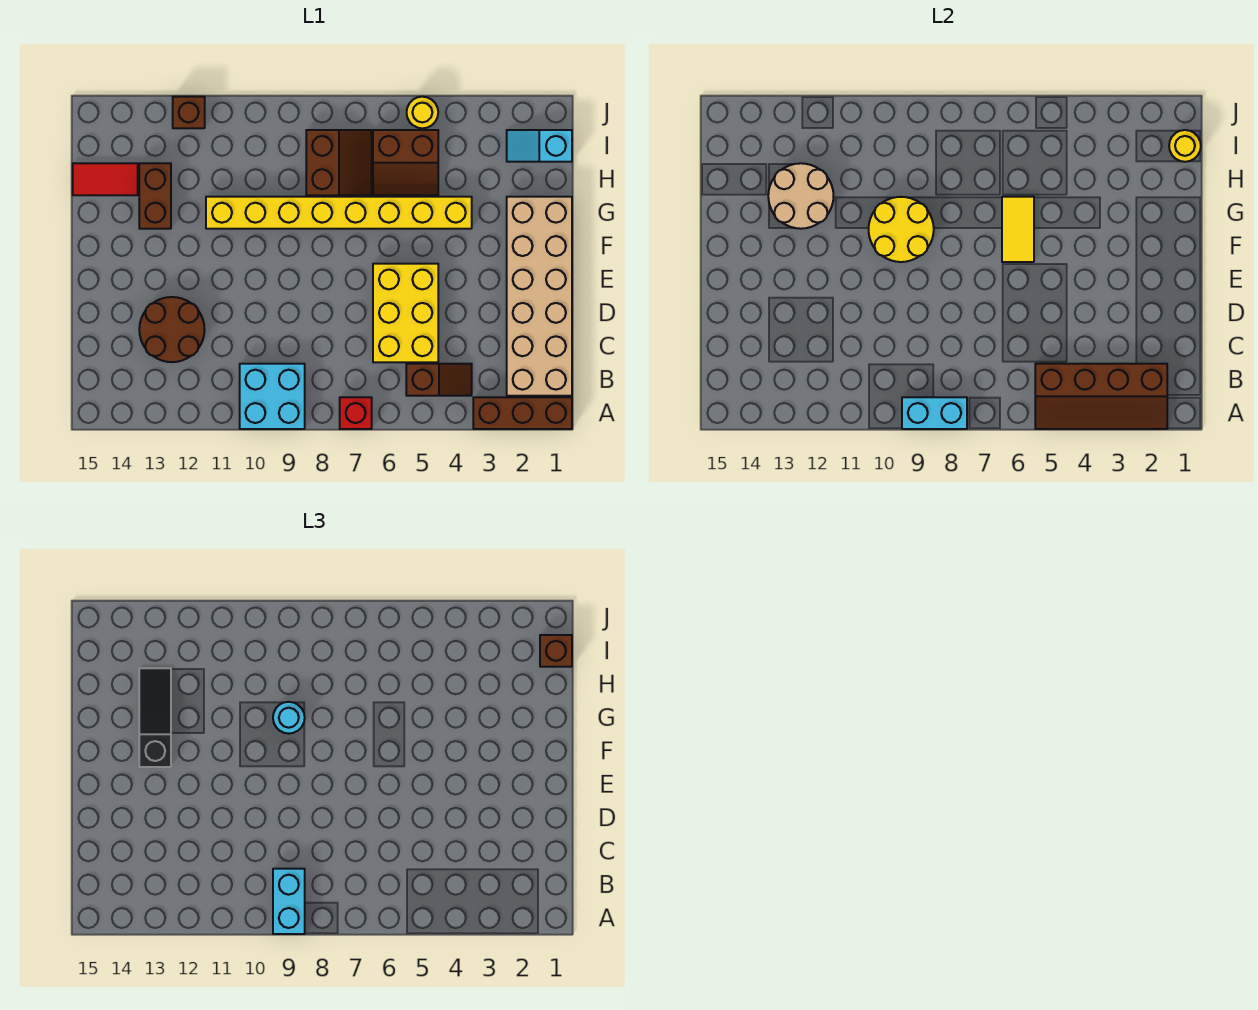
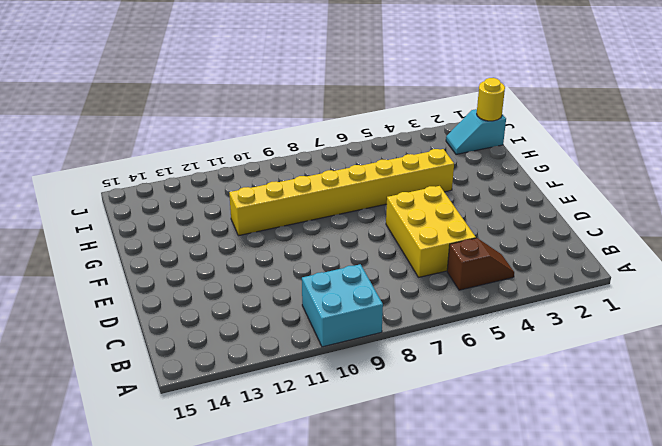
none -> brown 1x3 brick [473,397,572,429]
none -> red 1x1 brick [340,397,372,429]
none -> tan 2x6 brick [507,197,572,396]

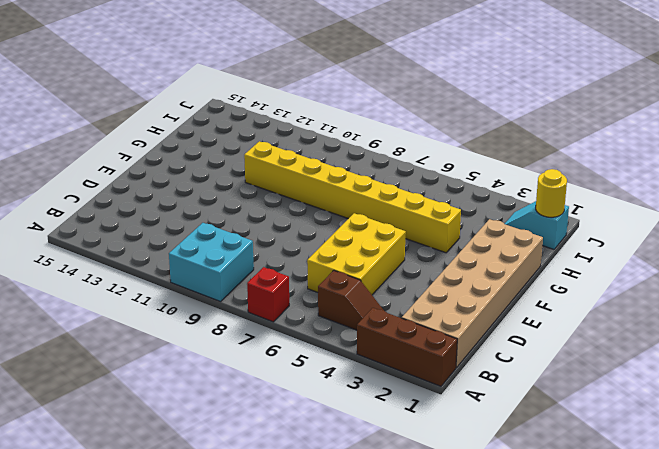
none -> brown 2x2 round brick [139,297,205,362]
none -> brown 1x2 brick [139,163,171,229]
none -> brown 2x2 slope [373,130,438,195]

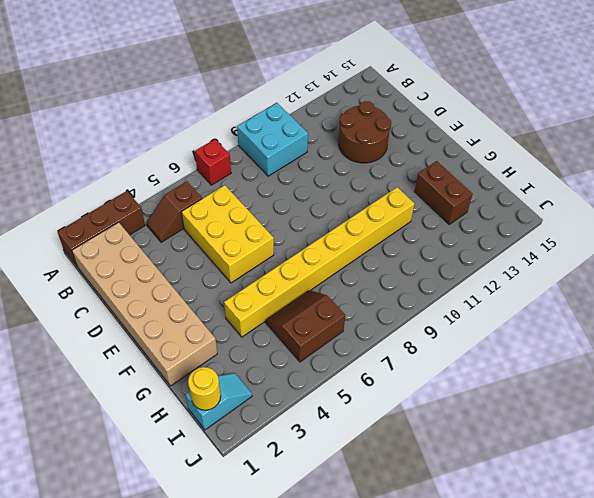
none -> brown 2x2 slope [306,130,372,195]
none -> red 1x2 tile [73,163,138,195]
none -> yellow 1x1 round brick [407,97,438,128]

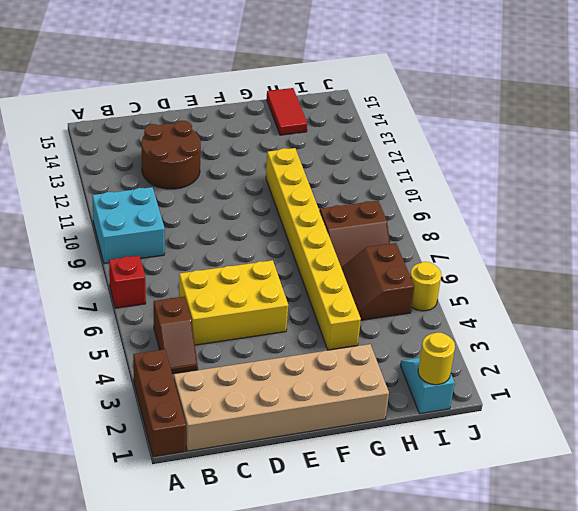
none -> brown 1x2 brick [139,163,171,229]
none -> brown 1x1 brick [173,97,205,128]
none -> brown 2x4 slope [1035,364,1167,429]

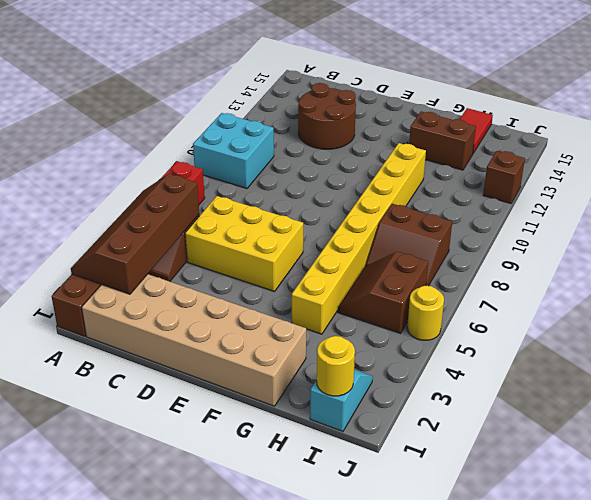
none -> cyan 1x2 brick [902,397,967,429]
none -> yellow 1x2 tile [1002,197,1034,262]
none -> yellow 2x2 round brick [869,197,934,262]

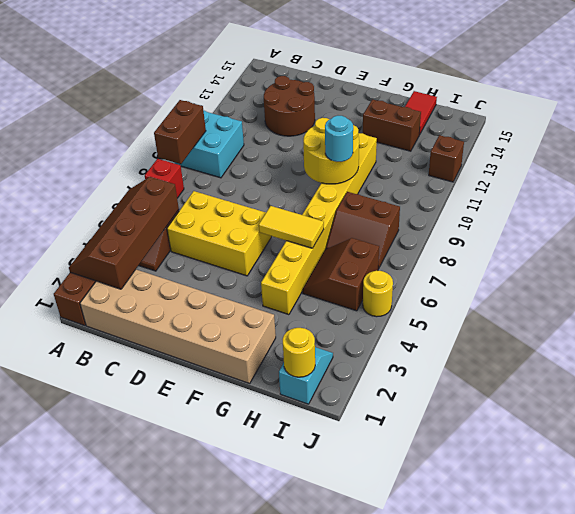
brown 1x2 brick [154,100,206,164] -> cyan 1x2 brick [902,397,967,429]
none -> tan 2x2 round brick [768,163,833,229]
none -> cyan 1x2 brick [273,869,305,934]
none -> black 1x3 slope [139,668,171,767]

